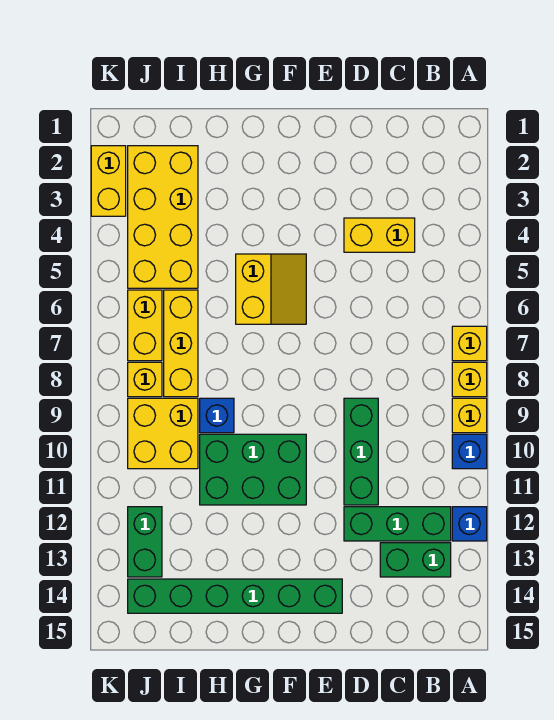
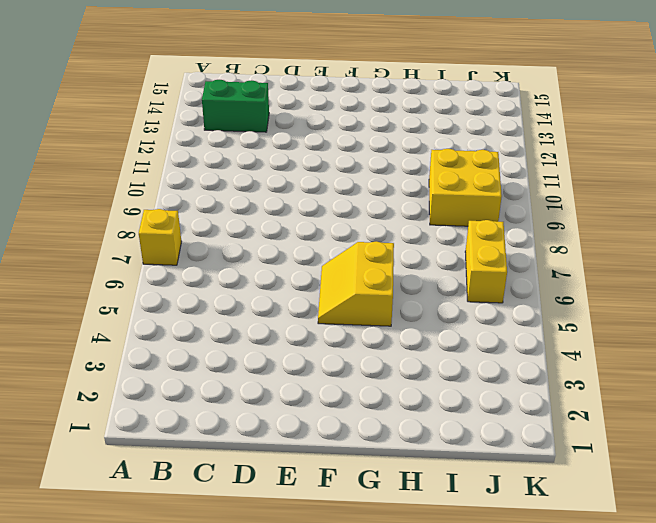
none -> yellow 1x1 brick [452,362,487,397]
none -> yellow 1x1 brick [452,398,487,433]
none -> blue 1x1 brick [452,434,487,469]

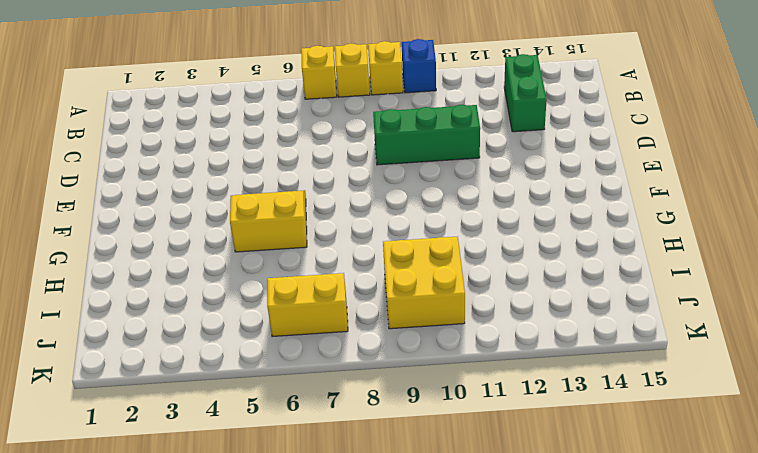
none -> blue 1x1 brick [452,507,487,541]
none -> green 1x3 brick [344,507,451,541]
none -> yellow 1x2 brick [344,218,415,252]

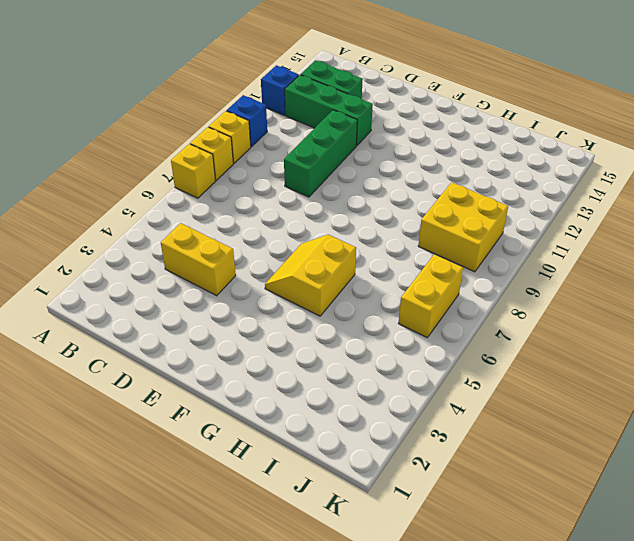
none -> green 1x6 brick [128,579,342,613]
none -> green 2x3 brick [200,434,306,505]
none -> blue 1x1 brick [200,398,234,433]

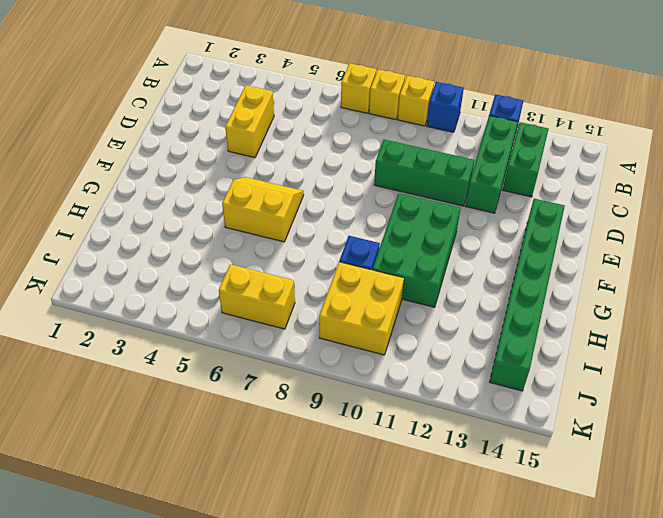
none -> yellow 2x4 brick [128,146,198,288]
none -> yellow 1x3 brick [164,290,198,397]
none -> yellow 1x1 brick [128,362,162,397]

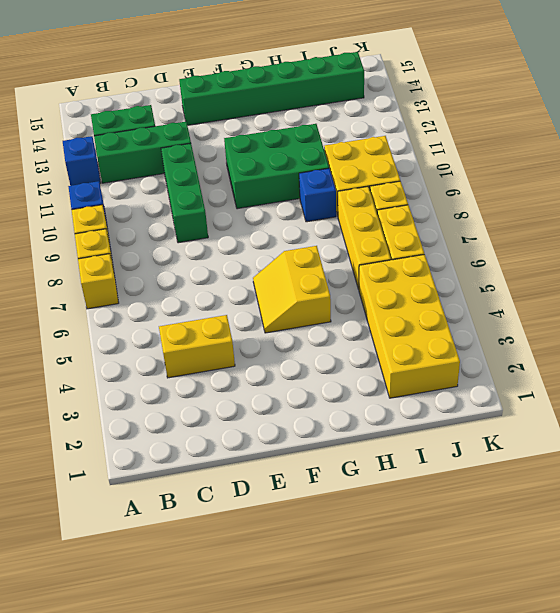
none -> green 1x2 brick [128,507,162,577]
none -> yellow 1x2 brick [91,146,126,216]

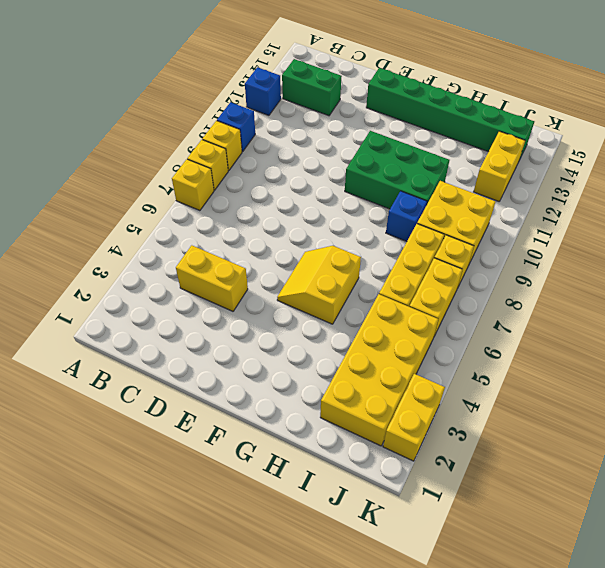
yellow 1x2 brick [474,131,525,201] -> green 1x2 brick [128,507,162,577]
none -> green 1x3 brick [344,507,451,541]
none -> green 1x3 brick [344,398,378,505]

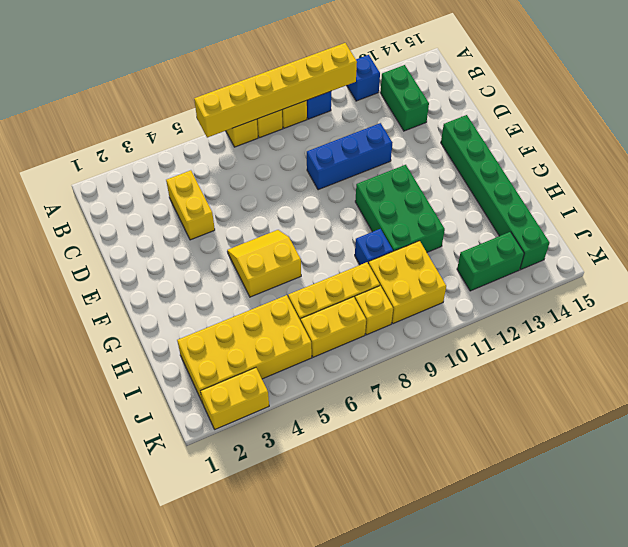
yellow 1x6 brick [194,43,357,138] -> none
blue 1x3 brick [307,123,392,190] -> green 1x3 brick [344,398,378,505]
none -> green 1x3 brick [344,507,451,541]

